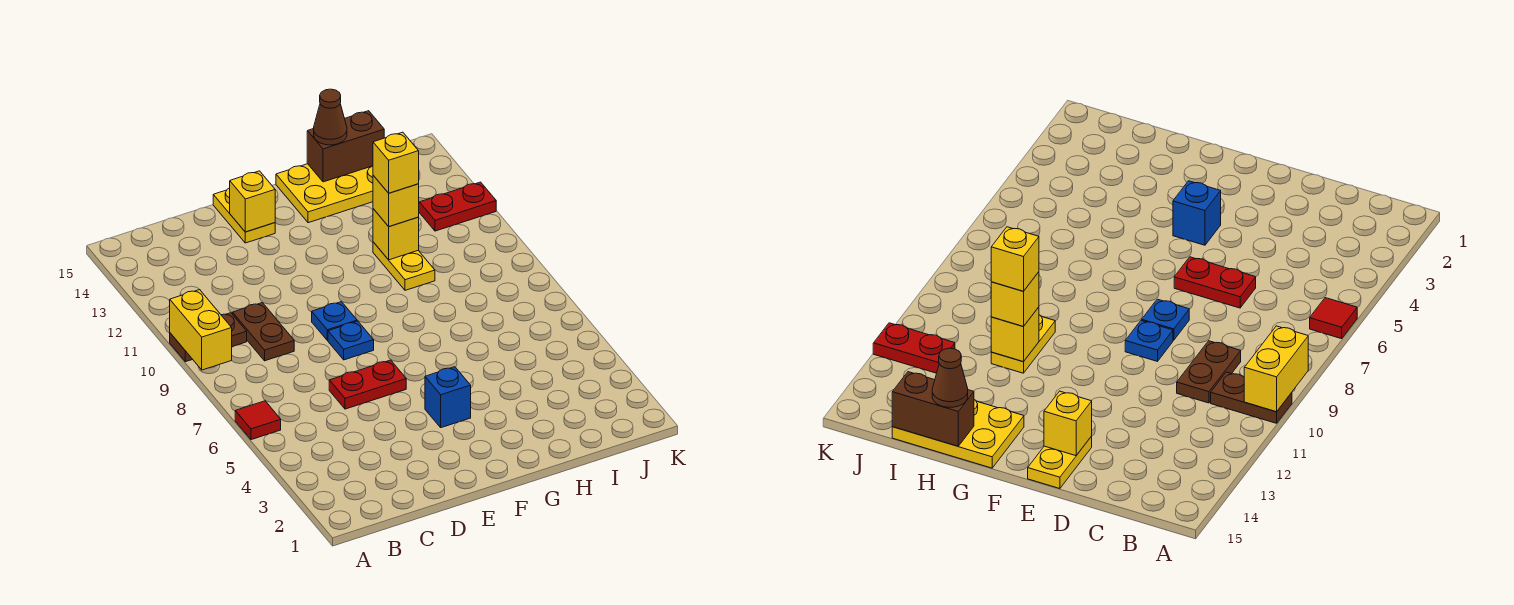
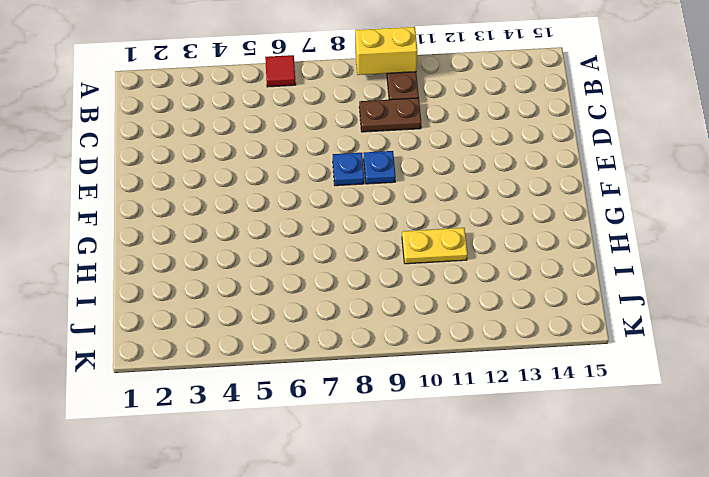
none -> red 1x2 plate [329,360,406,409]
none -> yellow 1x2 plate [213,188,275,243]
none -> blue 1x1 brick [425,367,471,428]

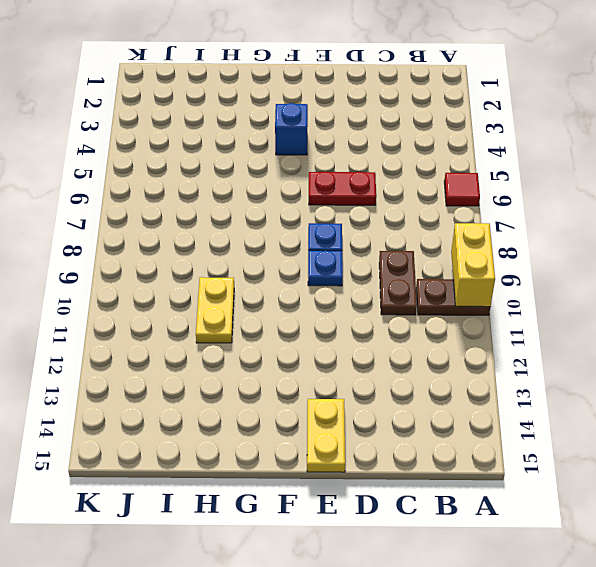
none -> yellow 2x3 plate [276,164,373,223]
none -> red 1x2 plate [419,182,496,231]
none -> yellow 1x1 brick [230,171,275,232]

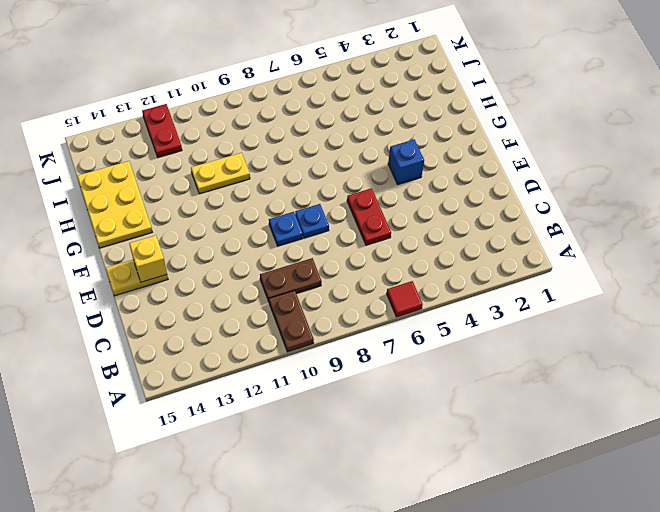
none -> yellow 1x2 brick [170,290,232,370]
none -> yellow 1x1 brick [373,209,419,260]
none -> brown 1x2 brick [307,111,384,182]

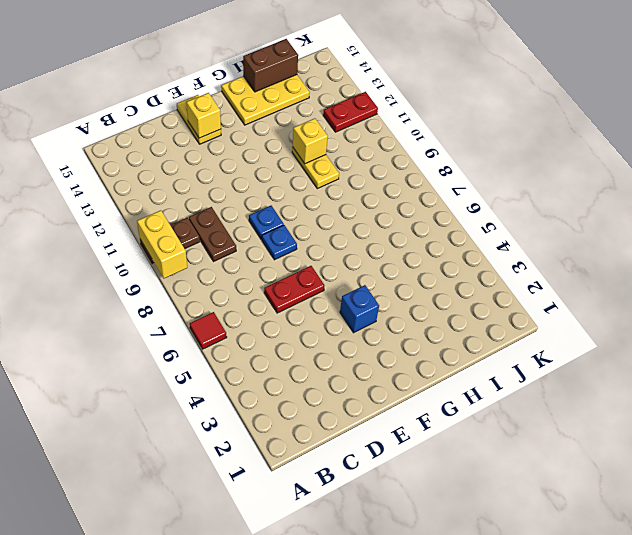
none -> yellow 1x1 brick [373,175,419,227]
none -> brown 1x1 cone [314,89,347,145]
none -> yellow 1x1 brick [373,132,419,193]

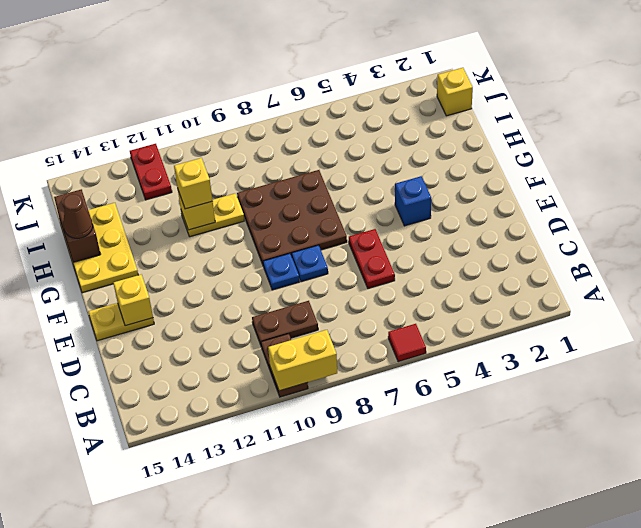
brown 3x3 plate [237,170,347,265] -> none
yellow 1x1 brick [437,68,473,116] -> yellow 1x1 brick moved to [373,132,419,193]

